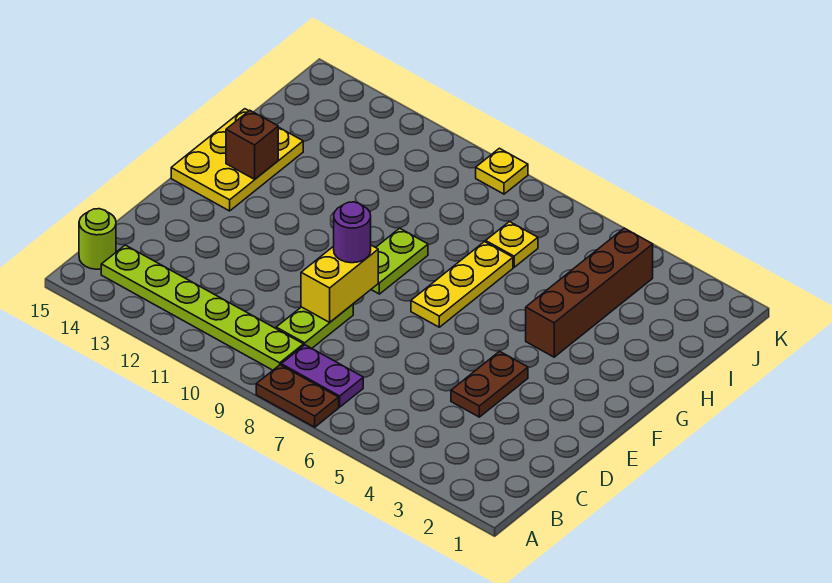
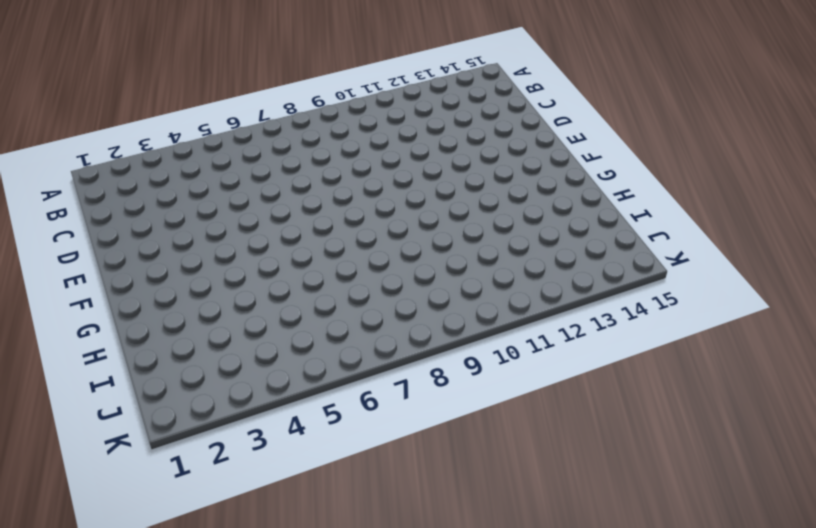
none -> brown 1x2 plate [256,365,339,427]
none -> purple 1x2 plate [281,345,363,407]
none -> lime 1x6 plate [101,245,304,370]

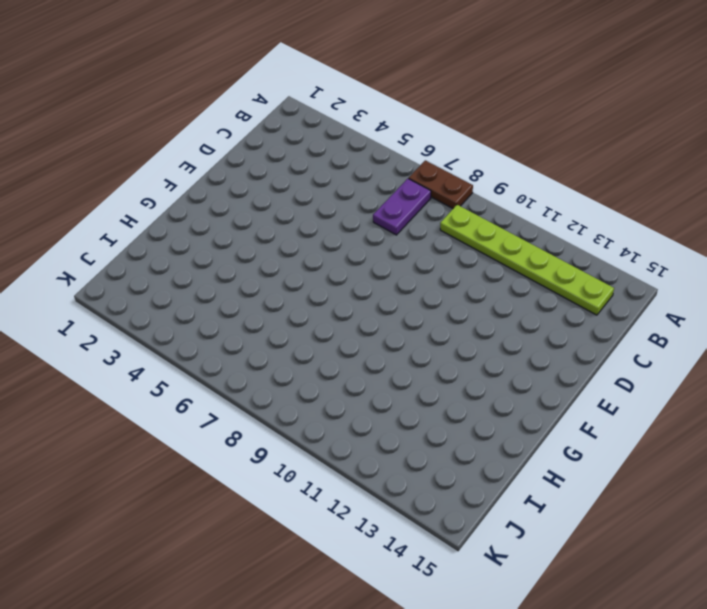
purple 1x2 plate [373,179,431,235] -> purple 1x2 plate turned to [281,345,363,407]
none -> lime 1x1 round brick [79,209,116,269]
none -> lime 1x2 plate [276,304,353,348]
none -> brown 1x2 plate [451,351,528,417]

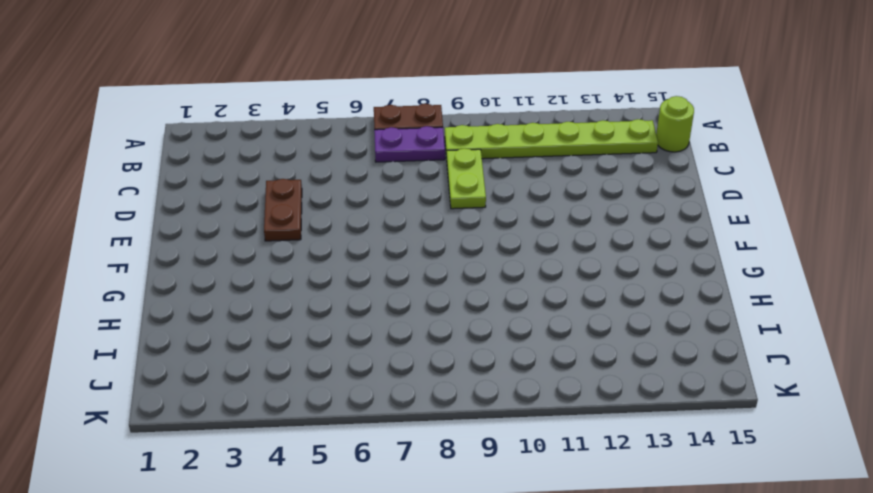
none -> yellow 1x3 plate [411,242,513,327]
none -> lime 1x2 plate [371,228,428,294]
none -> yellow 2x3 plate [171,109,303,211]

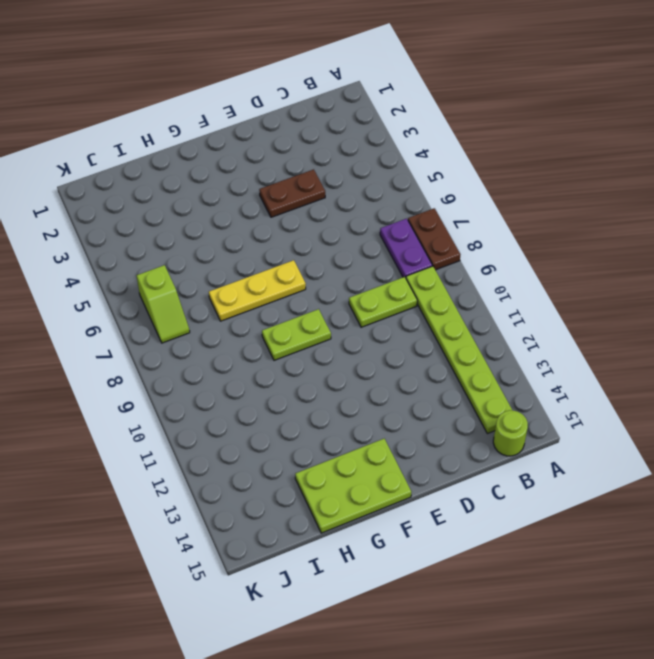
lime 2x3 plate [295,439,411,533] -> yellow 2x3 plate [171,109,303,211]
lime 1x2 slope [137,265,190,343] -> none
none -> brown 1x4 brick [526,228,653,357]
none -> yellow 1x1 plate [486,222,538,267]
none -> yellow 1x1 plate [476,148,528,194]

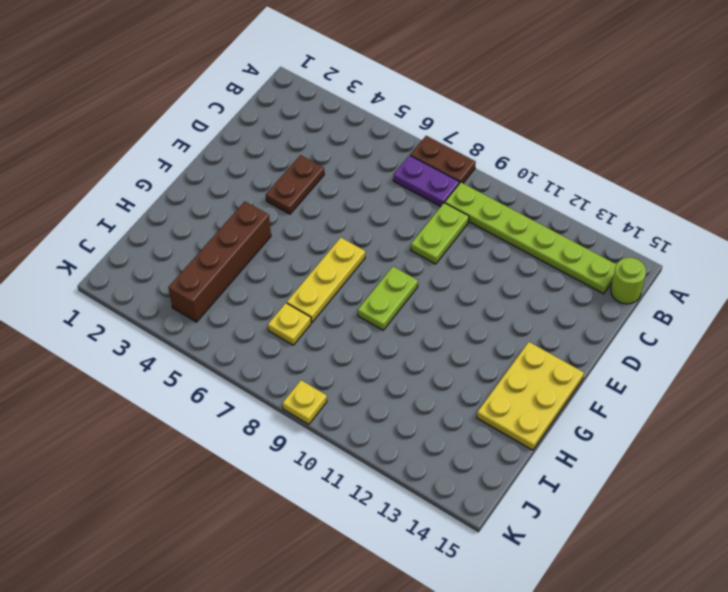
none -> yellow 1x2 brick [301,245,378,322]
none -> brown 1x1 brick [226,110,278,179]
none -> purple 1x1 round brick [334,202,371,263]

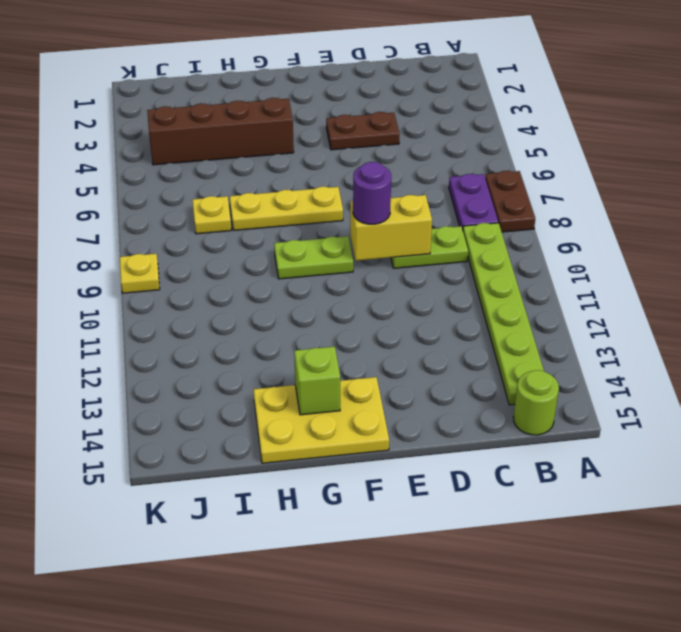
lime 1x1 brick [294,347,340,415] -> brown 1x1 brick [226,110,278,179]

